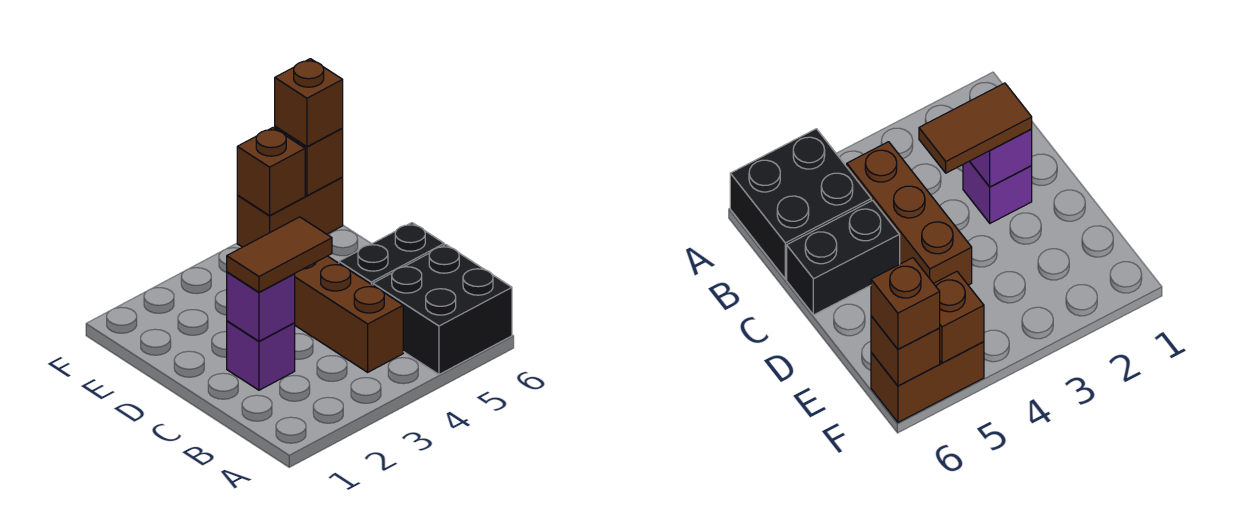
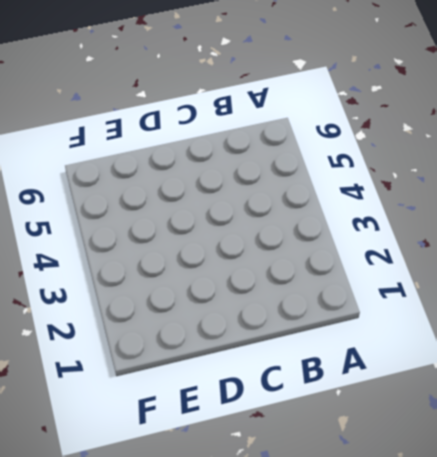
none -> black 2x2 brick [373,245,512,374]
none -> brown 1x3 brick [295,256,403,372]

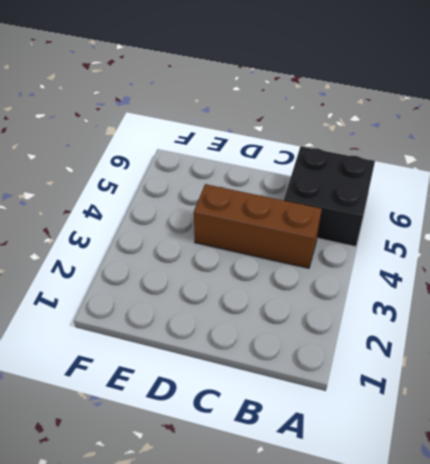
none -> purple 1x1 brick [227,321,295,390]
none -> black 1x2 brick [339,223,444,285]

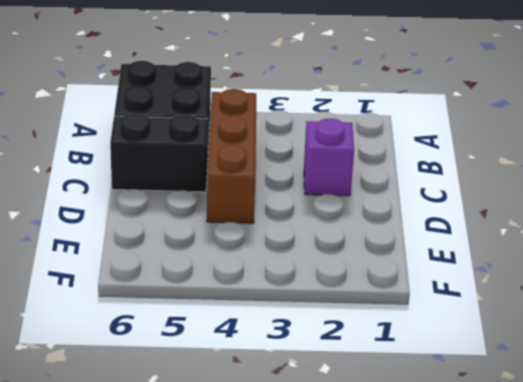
none -> brown 1x2 brick [237,178,343,247]
none -> purple 1x1 brick [227,272,295,341]

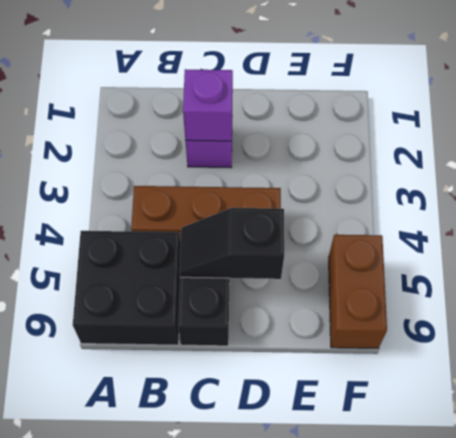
black 1x2 slope [180,208,284,279] -> none
none -> brown 1x1 brick [237,128,305,216]
none -> brown 1x1 brick [275,126,343,196]

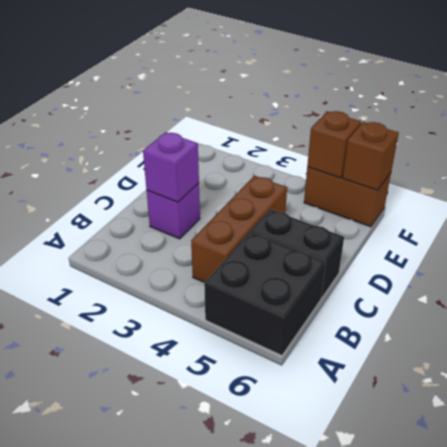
none -> brown 1x2 tile [227,217,332,292]
none -> brown 1x1 brick [275,59,343,147]

